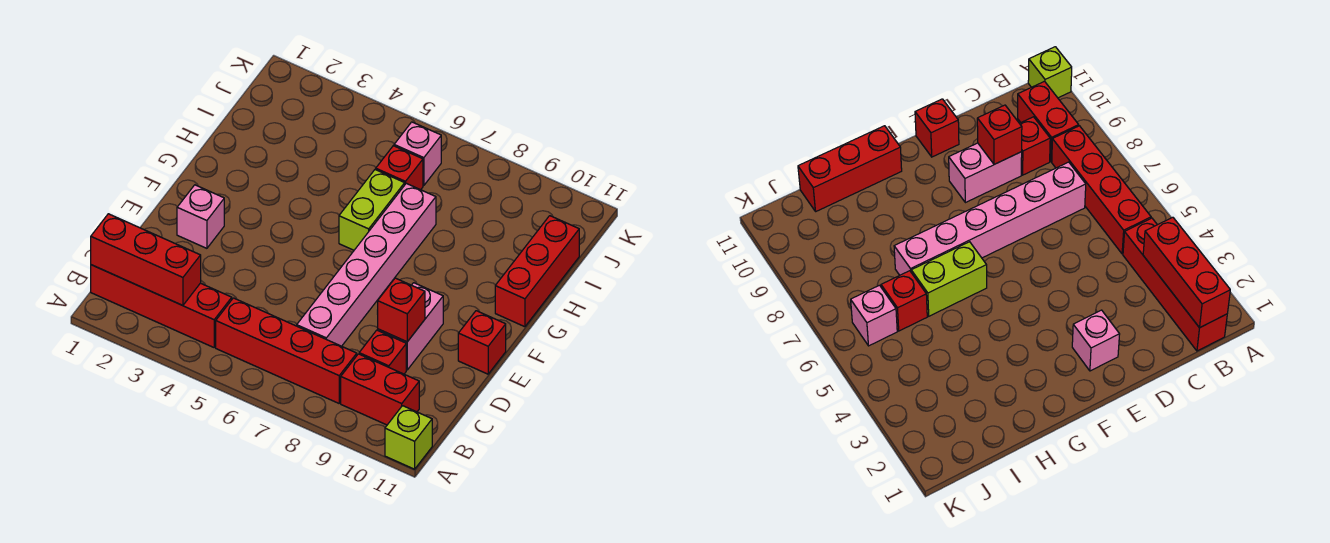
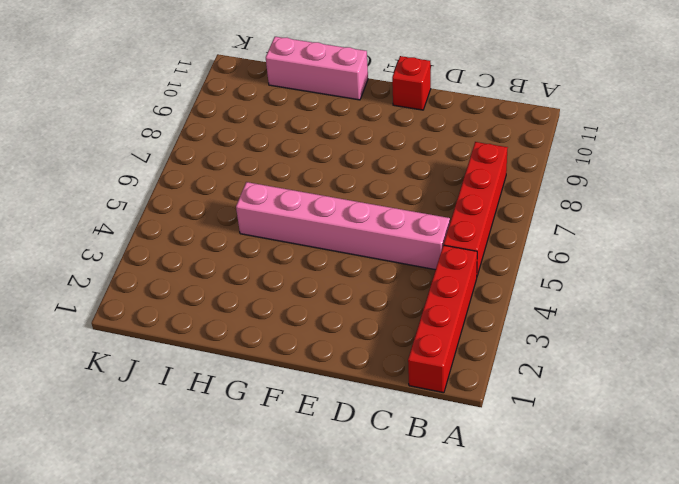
pink 1x6 brick [236,182,450,270] -> pink 1x6 brick moved to [297,183,436,346]
pink 1x3 brick [266,37,368,100] -> red 1x3 brick [495,216,579,327]
none -> lime 1x1 brick [385,406,432,469]
none -> red 1x2 brick [341,354,419,425]
none -> red 1x1 brick [359,330,406,374]

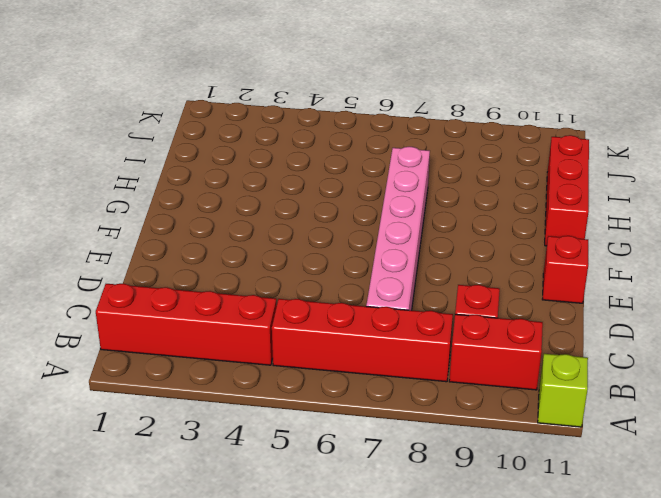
none -> pink 1x2 brick [378,283,443,370]
none -> pink 1x1 brick [177,185,224,248]
none -> lime 1x2 brick [339,169,405,250]

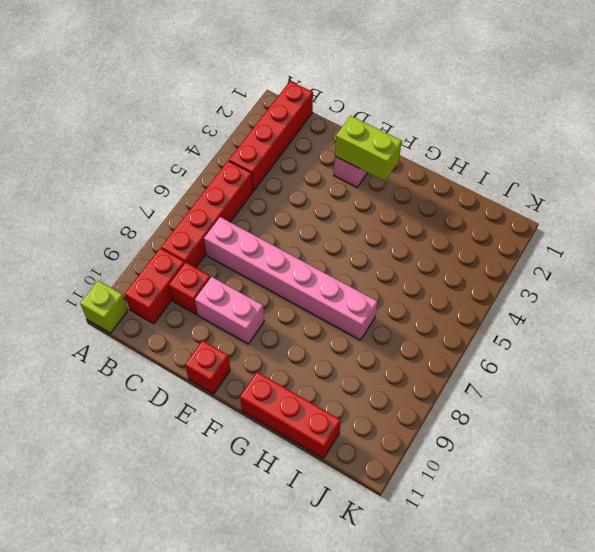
lime 1x2 brick [335,116,402,181] -> lime 1x2 brick moved to [339,169,405,250]
none -> red 1x1 brick [376,146,423,190]
none -> pink 1x1 brick [394,122,441,186]
none -> red 1x3 brick [91,214,201,305]

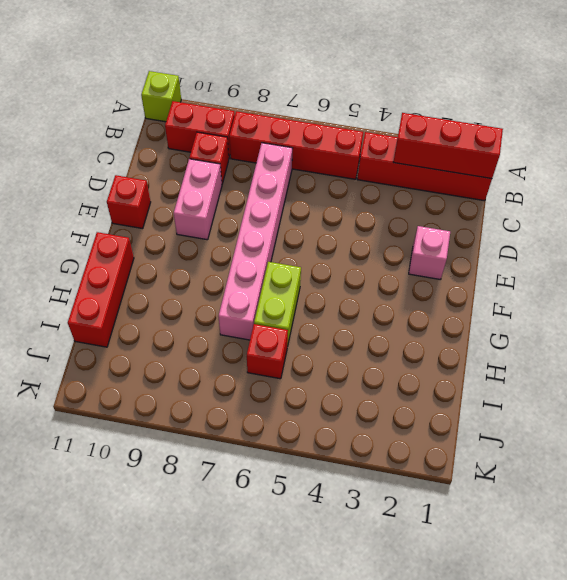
none -> pink 1x1 brick [394,122,441,186]
none -> red 1x1 brick [378,278,425,342]

